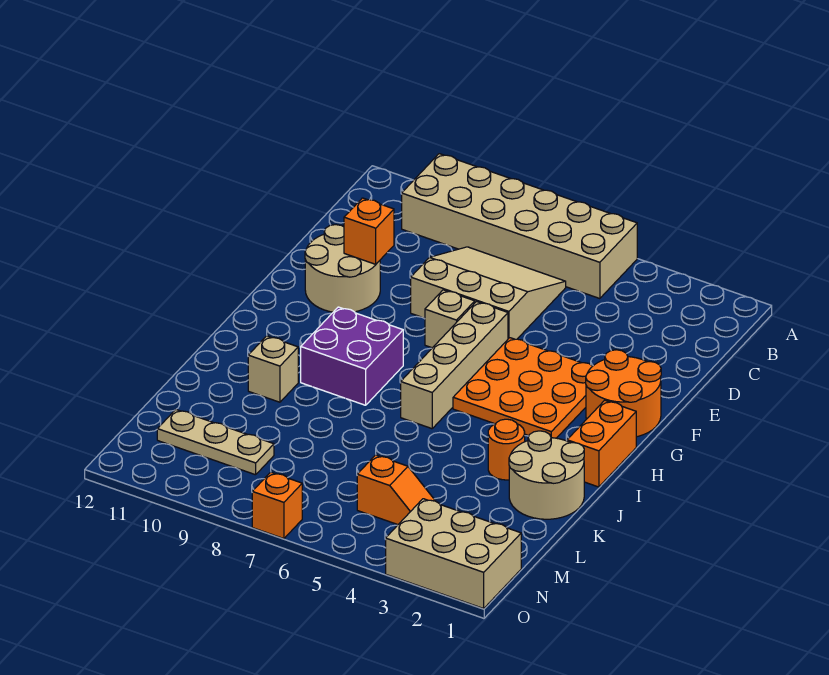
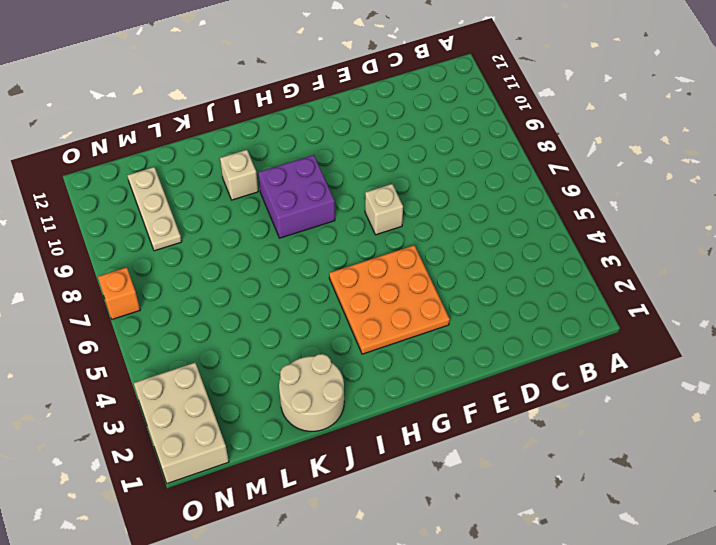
none -> tan 2x6 brick [402,154,637,299]
none -> tan 3x3 slope [411,247,566,339]
none -> tan 2x2 round brick [305,225,380,312]

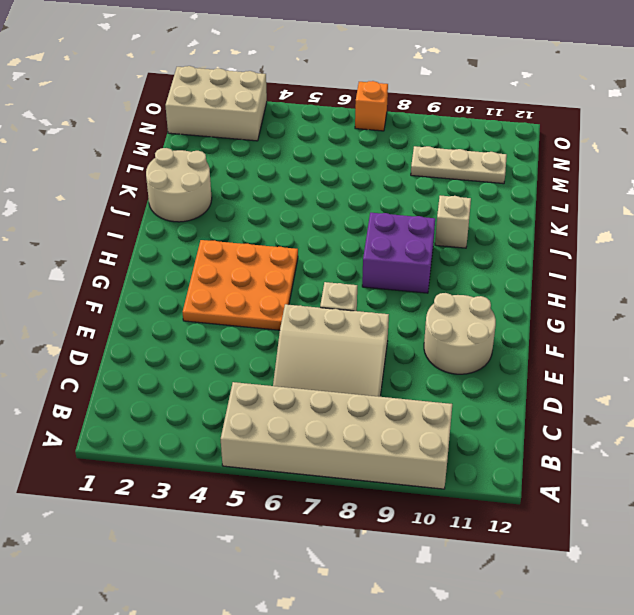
none -> orange 2x2 round brick [586,350,661,437]
none -> tan 1x4 brick [401,302,508,429]
none -> orange 1x2 brick [567,400,636,487]

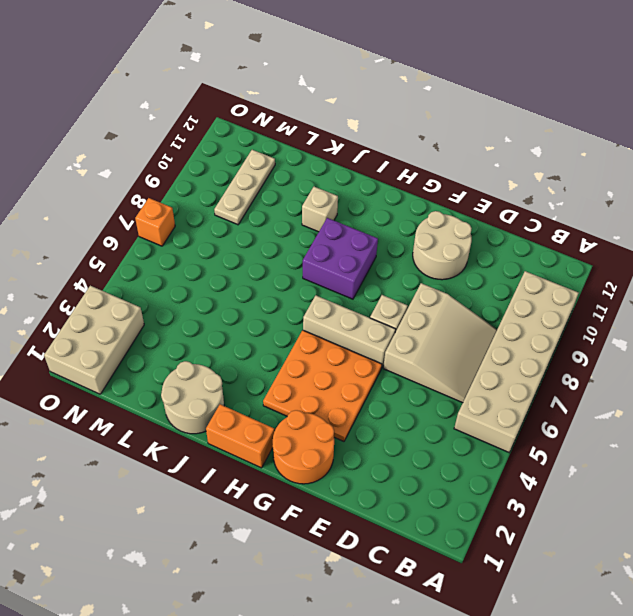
tan 1x3 brick [303,295,396,367] -> tan 1x4 brick [401,302,508,429]
none -> orange 1x1 round brick [488,419,525,480]
none -> orange 1x2 slope [357,455,435,525]
none -> orange 1x1 brick [344,198,394,264]

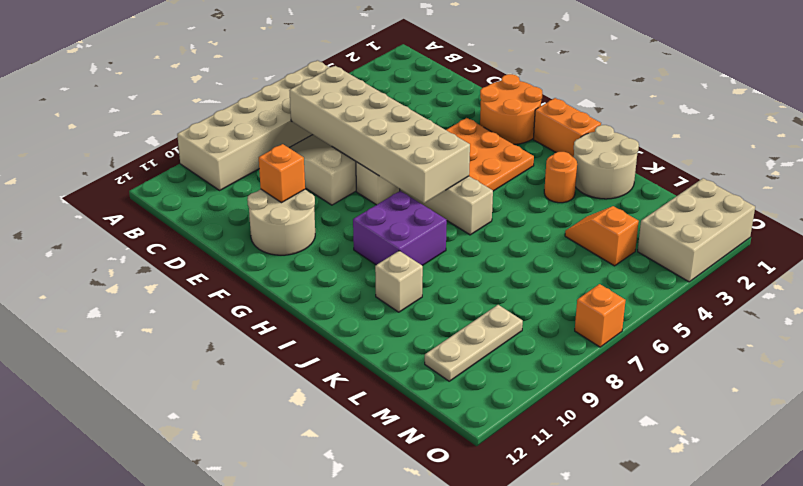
tan 2x6 brick [289,66,470,203] -> none
orange 1x2 slope [565,206,639,266] -> orange 1x2 slope turned to [357,455,435,525]

